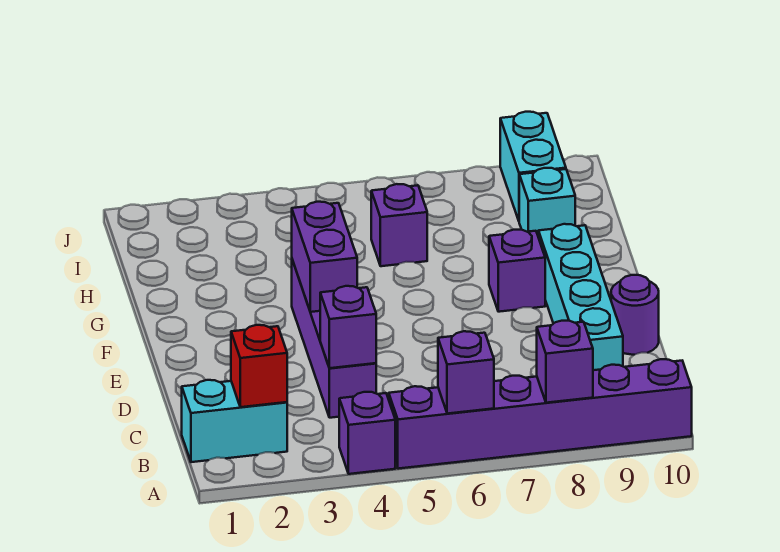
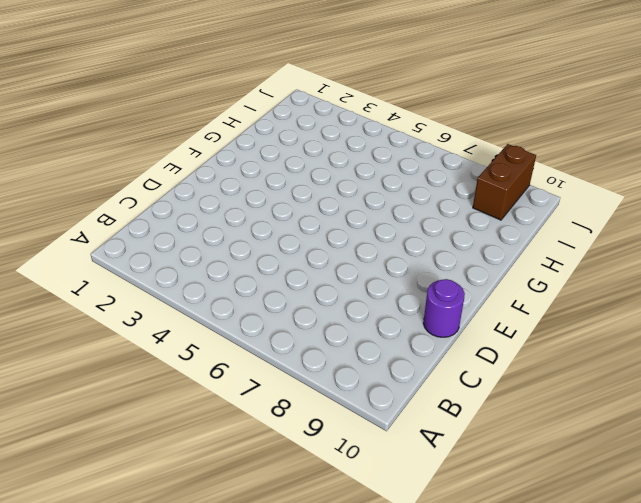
brown 1x2 brick [473,144,536,220] -> cyan 1x2 brick [500,112,566,221]
none -> purple 1x1 brick [339,392,395,474]
none -> purple 1x6 brick [389,359,692,469]
none -> cyan 1x2 brick [182,380,287,462]

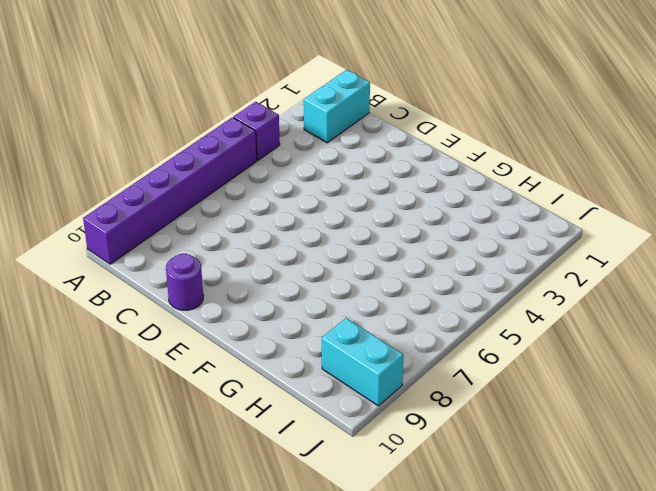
none -> purple 1x4 brick [292,260,376,418]
none -> cyan 1x4 brick [538,224,623,370]
none -> purple 1x1 brick [489,230,545,312]

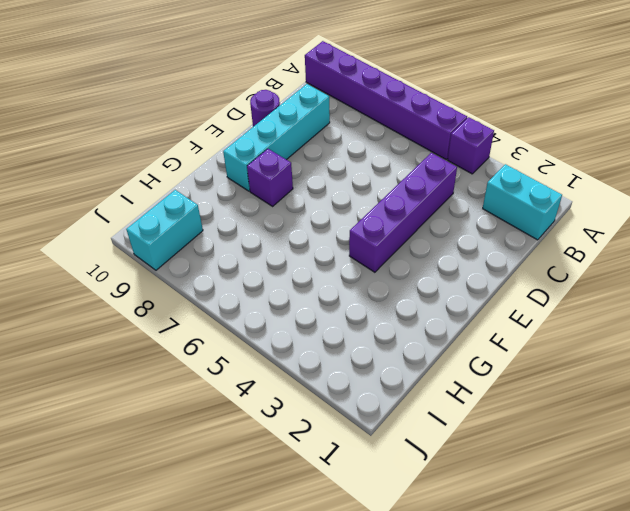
none -> purple 1x1 brick [371,184,427,266]
none -> cyan 1x1 brick [519,168,575,235]
none -> purple 1x1 brick [438,331,494,414]

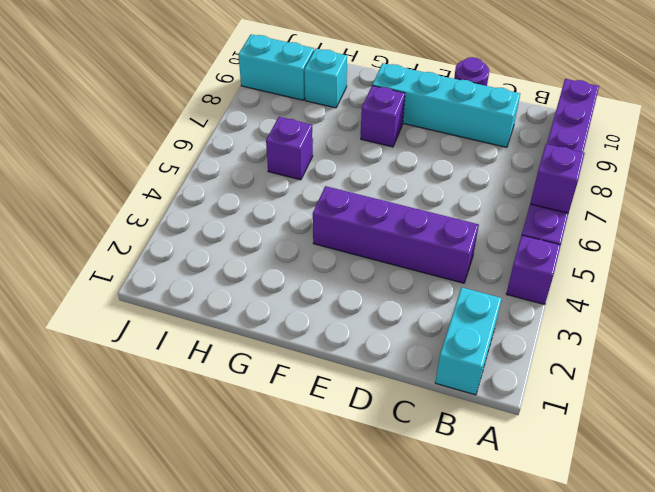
none -> purple 1x1 brick [537,321,593,403]
none -> red 1x1 brick [231,325,287,407]
none -> purple 1x1 brick [320,286,376,368]

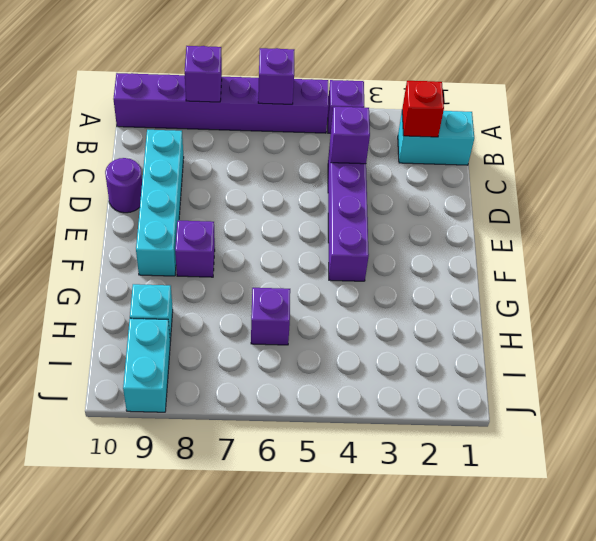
none -> purple 1x2 brick [292,202,357,312]

